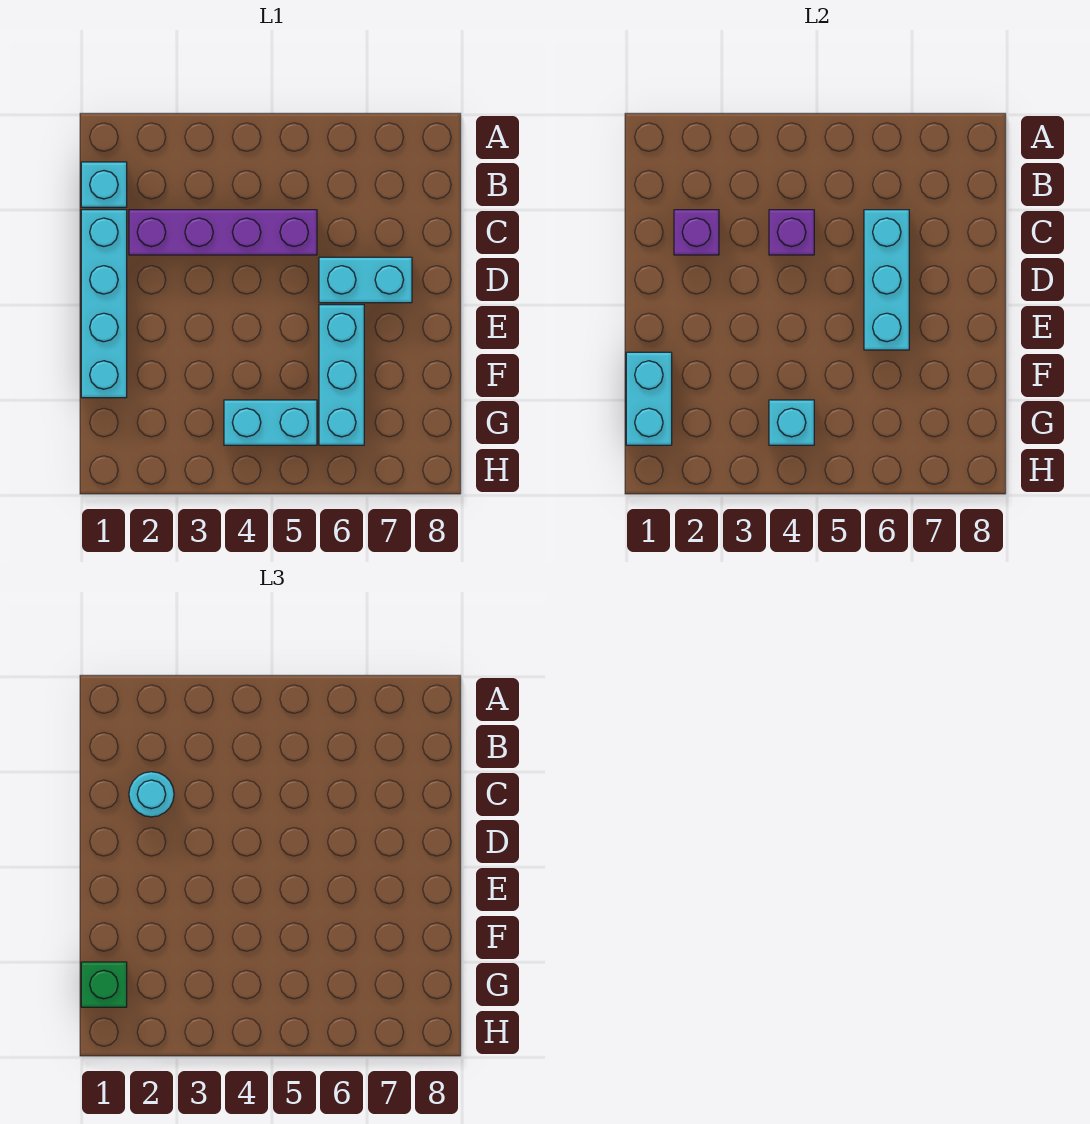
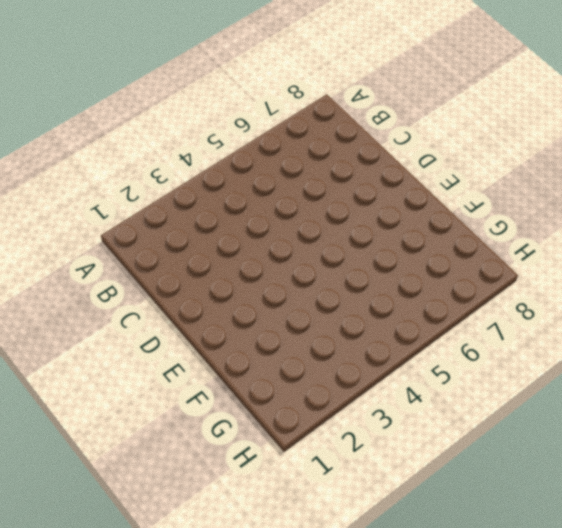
none -> cyan 1x1 brick [81,162,127,207]
none -> cyan 1x4 brick [81,210,127,398]
none -> purple 1x4 brick [129,210,317,255]

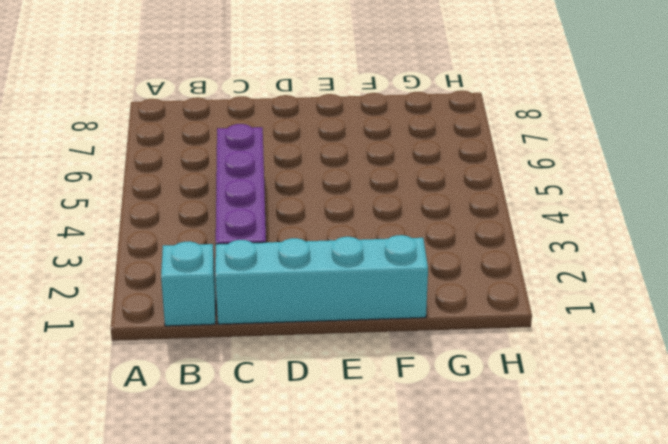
none -> cyan 1x2 brick [319,257,412,303]
none -> cyan 1x3 brick [319,305,364,445]
none -> cyan 1x2 brick [224,400,317,445]

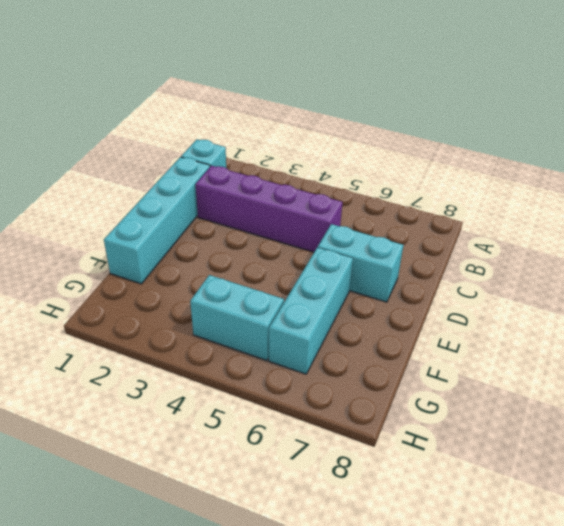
none -> purple 1x1 brick [674,210,719,255]
none -> purple 1x1 brick [769,210,814,255]
none -> cyan 1x3 brick [864,210,909,350]

